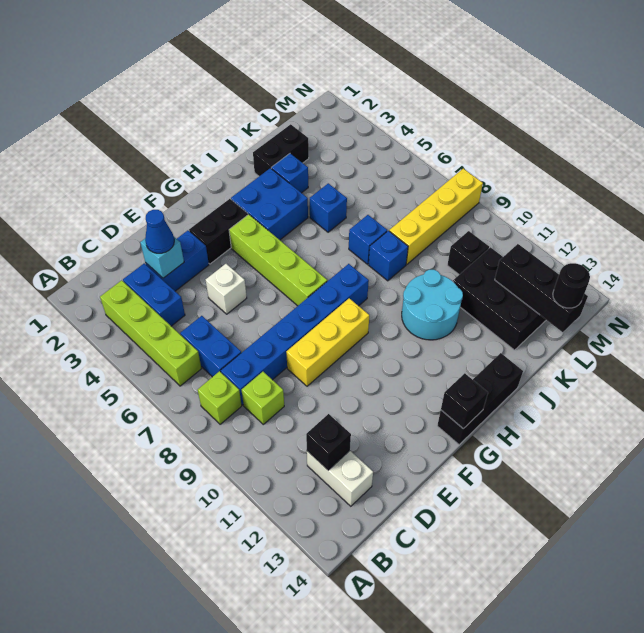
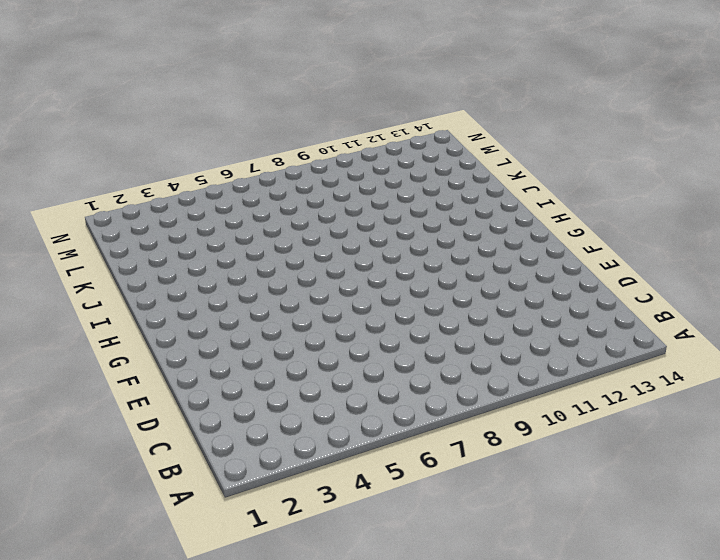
none -> lime 1x4 brick [100,280,202,386]
none -> lime 1x1 brick [198,371,242,424]
none -> blue 1x2 brick [123,263,185,326]

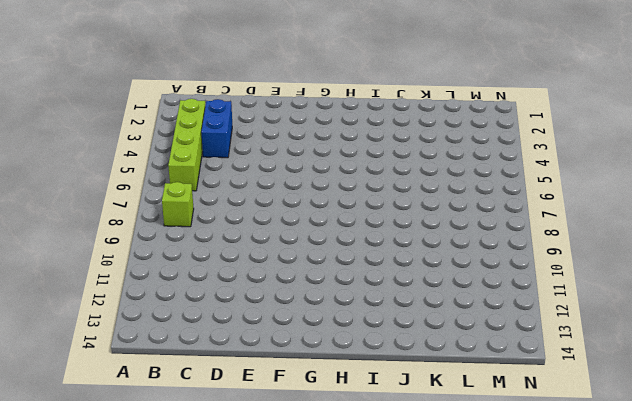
none -> blue 1x2 brick [180,316,241,377]
none -> blue 1x6 brick [221,264,369,405]
none -> lime 1x1 brick [242,372,284,424]

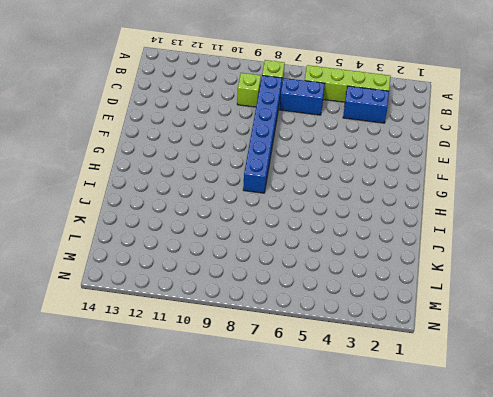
none -> white 1x2 brick [307,451,373,506]
none -> blue 1x2 brick [146,231,209,291]
none -> white 1x1 brick [206,264,247,314]

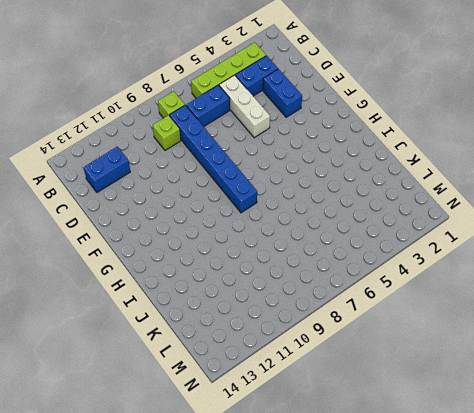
white 1x3 brick [219,75,270,138] -> white 1x1 brick [206,264,247,314]
blue 1x2 brick [83,146,130,193] -> white 1x2 brick [307,451,373,506]
none -> yellow 1x3 brick [286,298,369,386]
none -> black 1x2 brick [189,199,248,264]
none -> lime 1x4 brick [229,215,327,306]

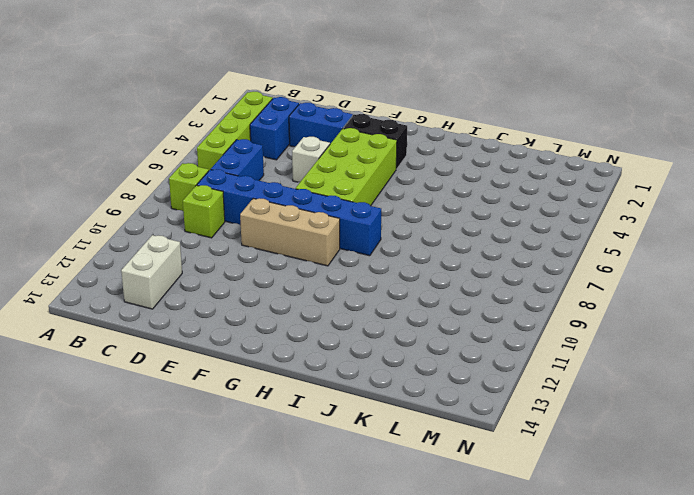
tan 1x3 brick [240,198,340,266] -> yellow 1x3 brick [286,298,369,386]
lime 2x4 brick [296,128,397,206] -> lime 1x4 brick [229,215,327,306]
none -> black 1x3 brick [437,353,523,445]
none -> blue 2x2 brick [231,168,308,240]
none -> cyan 2x2 round brick [402,270,463,340]

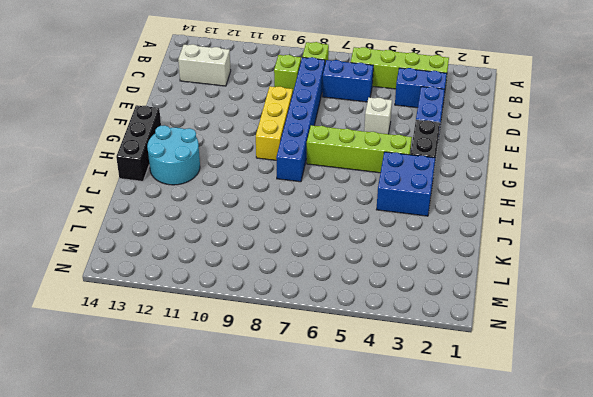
cyan 2x2 round brick [147,125,200,185] -> cyan 2x2 round brick moved to [402,270,463,340]
none -> black 1x2 brick [253,124,309,176]
none -> blue 1x1 brick [271,154,308,193]
none -> blue 1x1 brick [310,183,347,232]

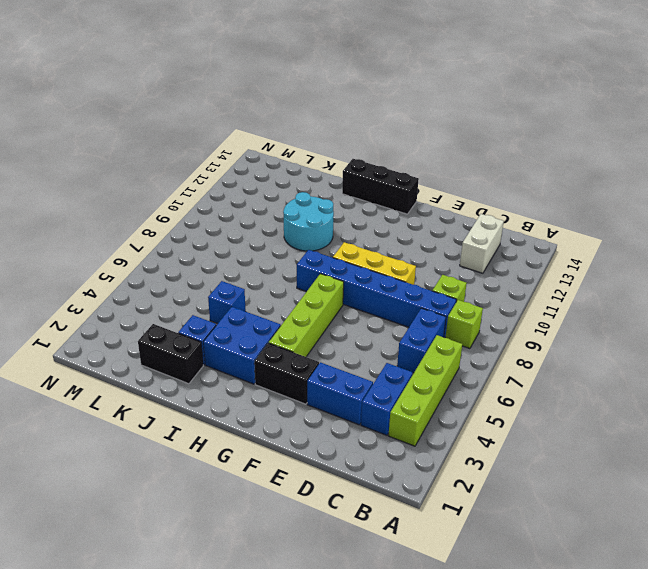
none -> white 1x1 brick [206,264,247,314]
none -> blue 1x1 brick [349,215,387,264]
none -> blue 1x1 brick [369,231,408,281]

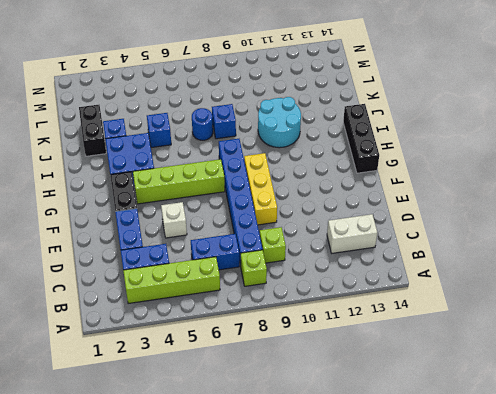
blue 1x1 round brick [192,108,213,140] -> blue 1x1 brick [349,215,387,264]
none -> yellow 1x4 brick [389,169,483,264]
none -> black 2x3 brick [453,247,546,350]
none -> black 1x1 brick [447,231,489,275]

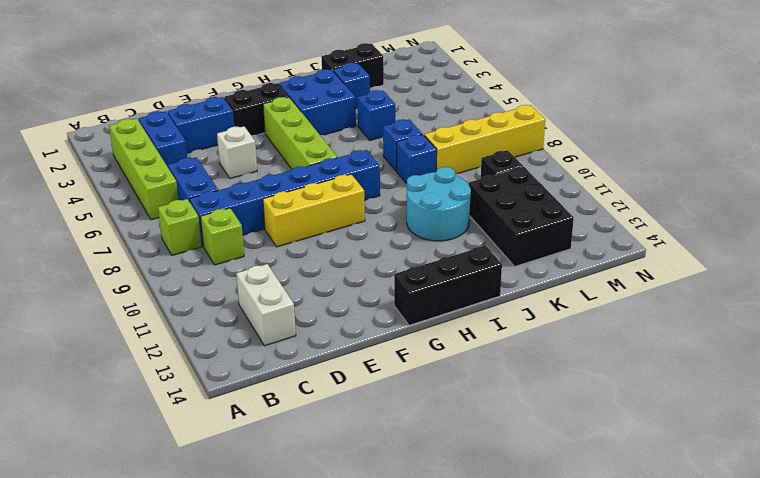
none -> black 1x1 brick [306,414,351,470]
none -> cyan 1x1 brick [140,237,184,278]
none -> black 1x1 brick [441,373,488,428]

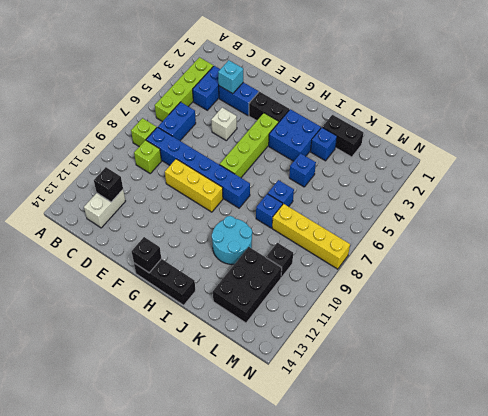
none -> black 1x3 brick [495,244,588,332]
none -> blue 1x1 cone [145,210,174,253]
none -> black 1x1 round brick [553,263,590,308]

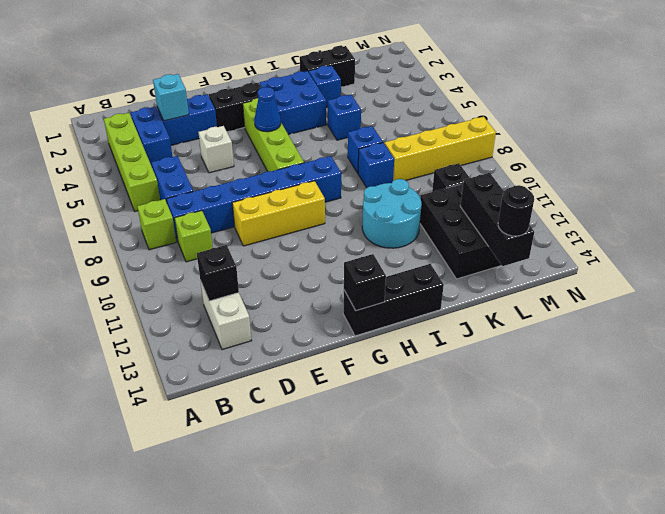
blue 1x1 cone [254,87,281,132] -> blue 1x1 cone moved to [145,210,174,253]

